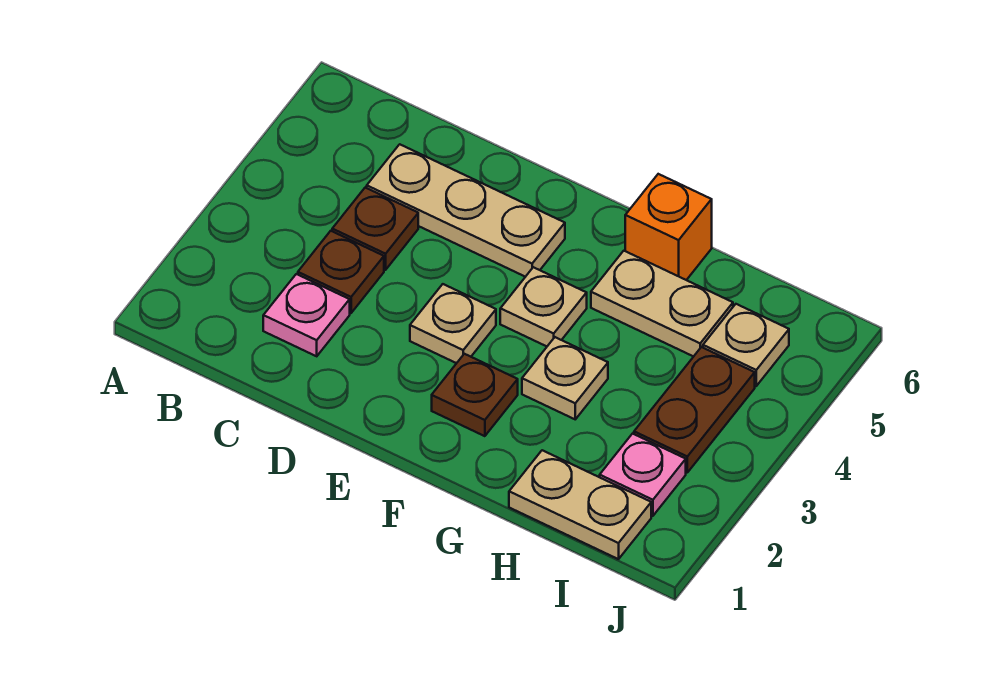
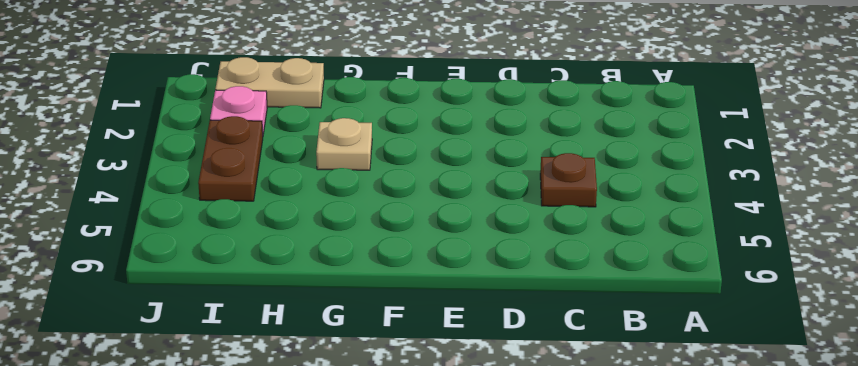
none -> pink 1x1 plate [263,274,350,356]
none -> brown 1x1 plate [298,231,384,313]
none -> tan 1x3 plate [367,144,565,277]

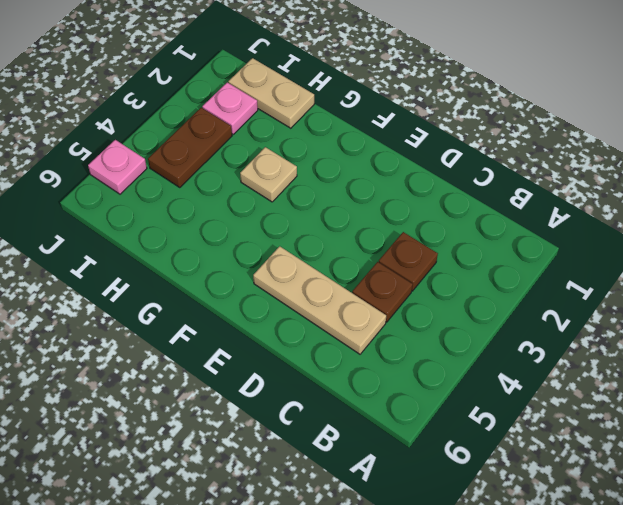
pink 1x1 plate [88,140,147,194] -> pink 1x1 plate moved to [263,274,350,356]
none -> tan 1x1 plate [410,284,496,363]
none -> brown 1x1 plate [432,354,518,436]
none -> tan 1x1 plate [500,267,587,346]

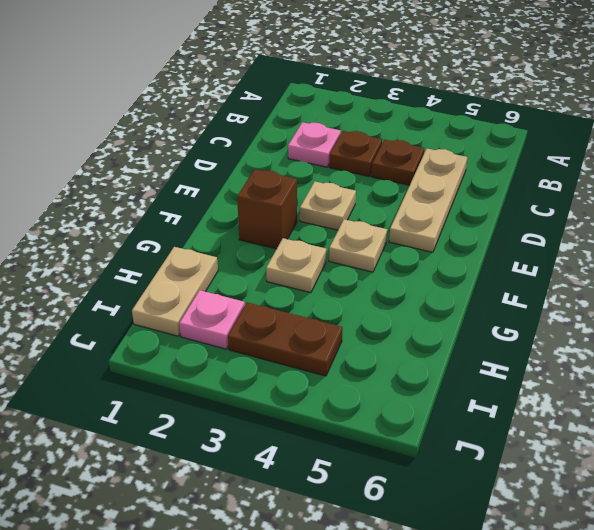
brown 1x1 brick [237,169,297,249] -> brown 1x1 plate [432,354,518,436]
none -> tan 1x2 plate [591,251,733,357]
none -> orange 1x1 brick [625,174,712,280]
none -> tan 1x1 plate [703,304,789,386]

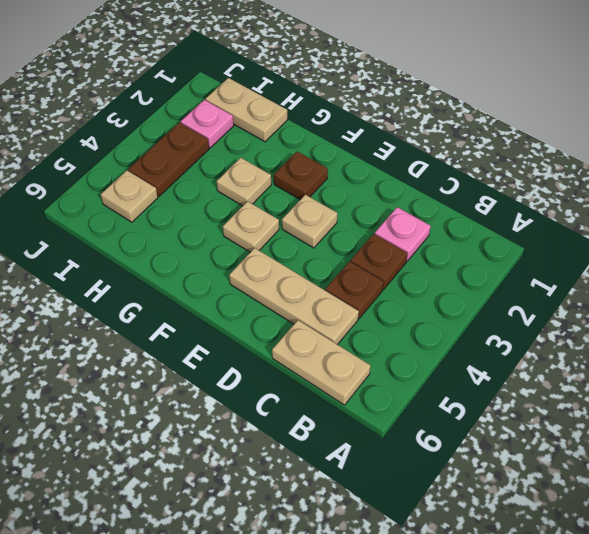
tan 1x2 plate [272,320,370,405] -> tan 1x2 plate moved to [591,251,733,357]
none -> orange 1x1 brick [625,174,712,280]

